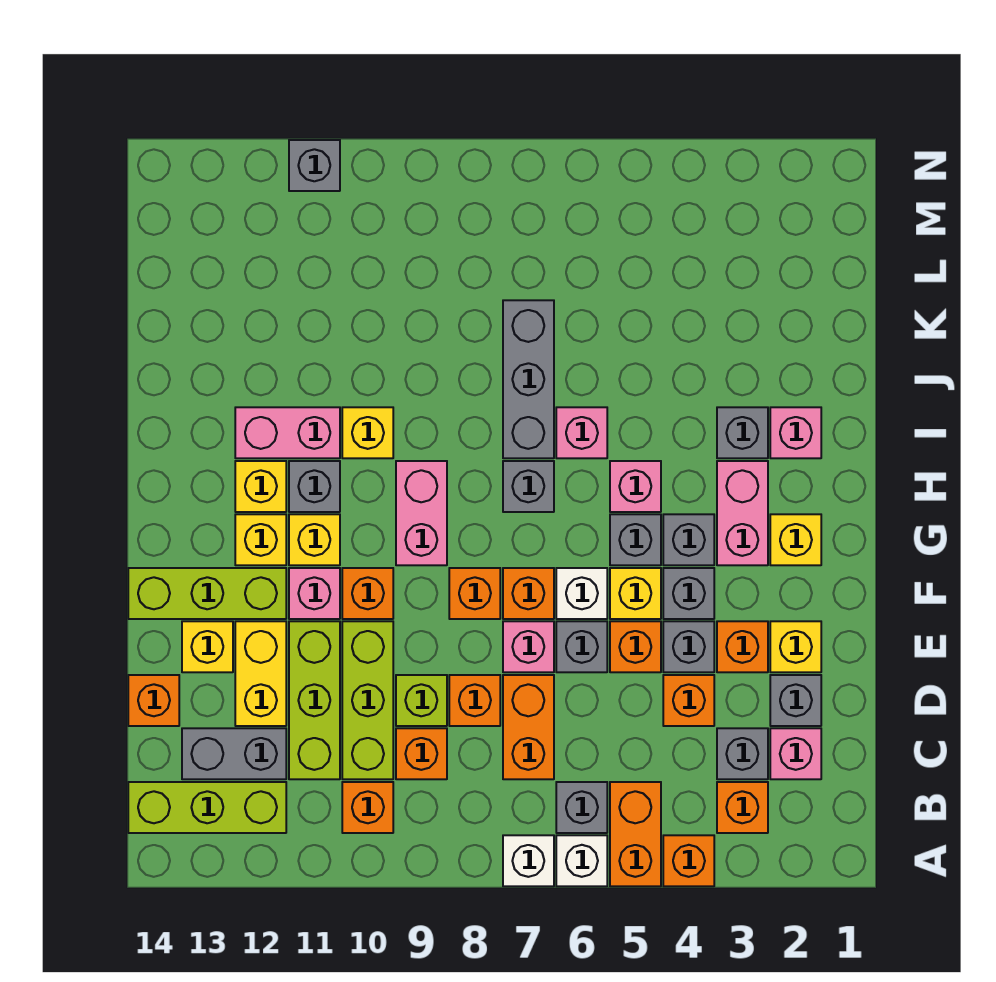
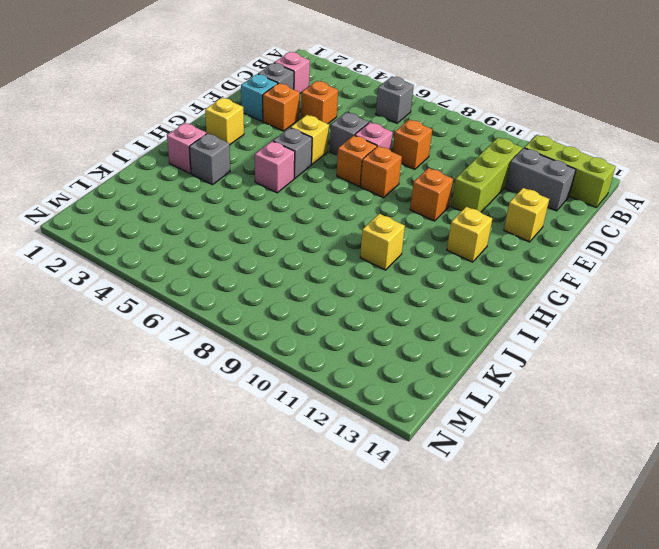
cyan 1x1 brick [241,74,278,121] -> yellow 1x1 brick [770,621,821,672]
none -> orange 1x1 brick [663,835,714,886]
none -> orange 1x2 brick [610,782,661,886]
none -> white 1x1 brick [556,835,607,886]
none -> white 1x1 brick [503,835,554,886]

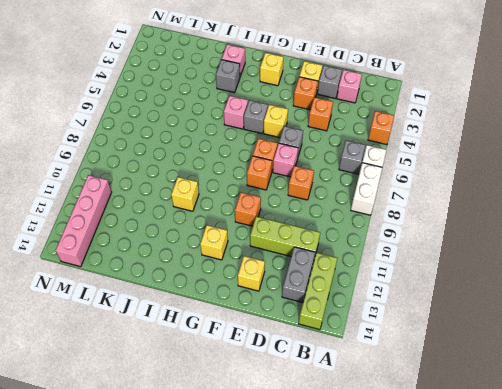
white 1x2 brick [351,163,382,215] -> white 1x1 brick [503,835,554,886]
pink 1x4 brick [56,175,112,267] -> none
none -> orange 1x2 brick [610,782,661,886]
none -> orange 1x1 brick [717,782,768,833]
none -> orange 1x1 brick [342,782,393,833]
none -> grey 1x1 brick [717,728,768,779]

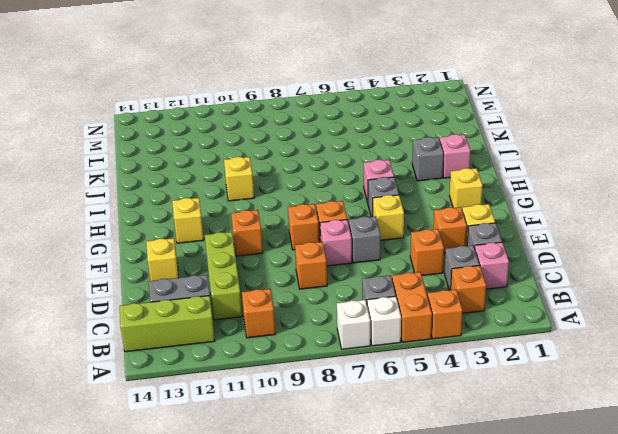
none -> orange 1x2 brick [503,675,554,779]
none -> orange 1x1 brick [396,728,447,779]
none -> lime 1x3 brick [342,621,393,779]
none -> lime 1x1 brick [396,675,447,726]

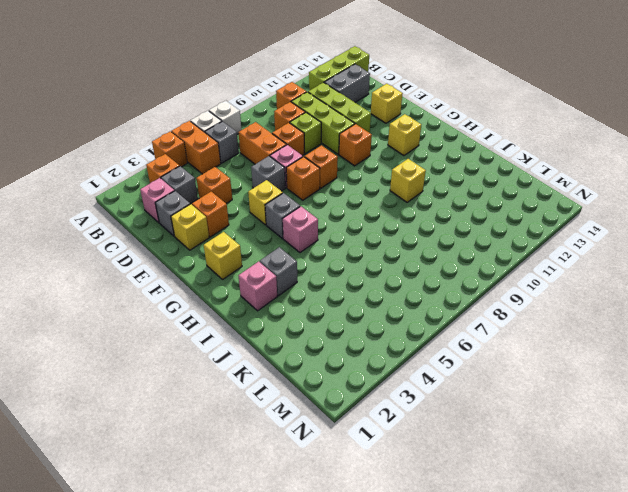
none -> yellow 1x2 brick [235,621,286,726]
none -> orange 1x1 brick [128,675,179,726]
none -> grey 1x1 brick [663,621,714,672]
none -> orange 1x1 brick [610,621,661,672]

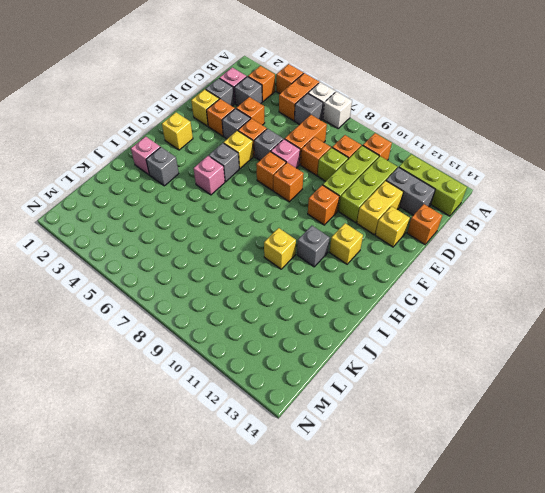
none -> grey 1x1 brick [663,568,714,619]
none -> white 1x1 brick [556,568,607,619]
none -> pink 1x1 brick [289,568,340,619]
none -> lime 1x3 brick [128,568,286,619]

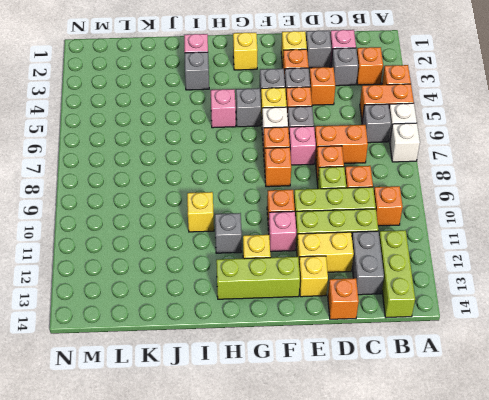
lime 1x3 brick [216,257,300,299] -> lime 1x3 brick turned to [128,568,286,619]
none -> pink 1x2 brick [717,461,768,565]
none -> grey 1x1 brick [663,514,714,565]
none -> pink 1x2 brick [396,461,447,565]
none -> yellow 1x1 brick [289,514,340,565]

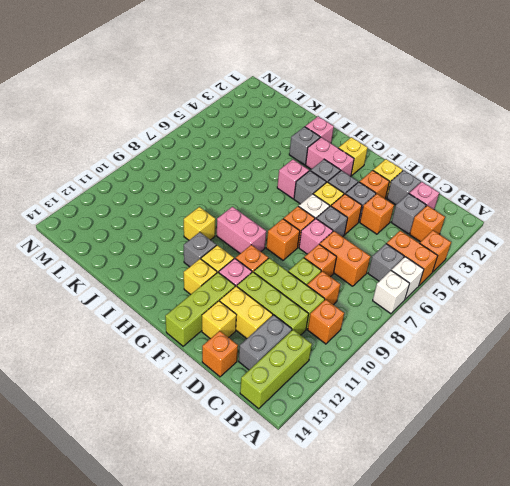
none -> grey 1x1 brick [503,461,554,512]
none -> yellow 1x1 brick [235,461,286,512]
none -> pink 1x1 brick [556,407,607,458]
none -> grey 1x3 brick [503,300,554,458]

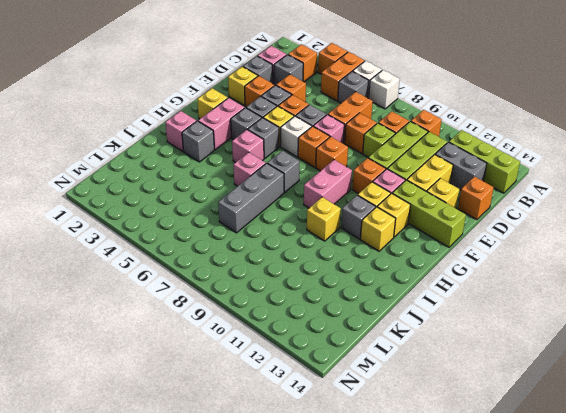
none -> pink 1x2 brick [235,407,340,458]
none -> grey 1x1 brick [289,140,340,191]

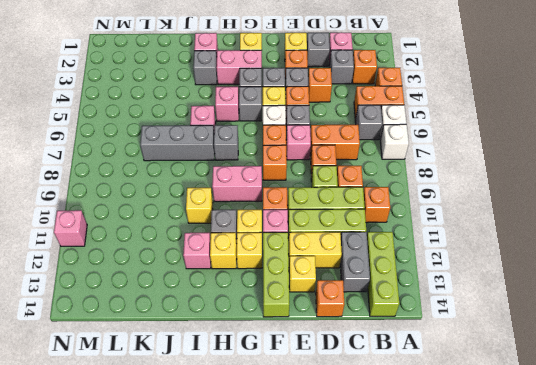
pink 1x1 brick [183,233,211,269] -> pink 1x2 brick [235,407,340,458]
pink 1x1 brick [54,210,87,246] -> grey 1x1 brick [289,140,340,191]

